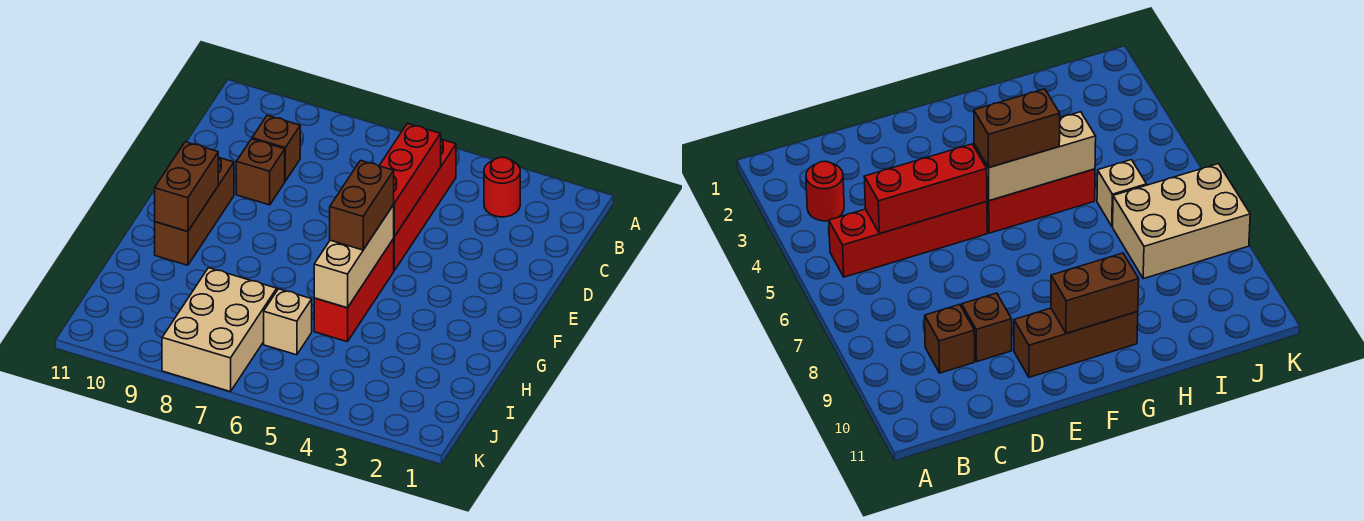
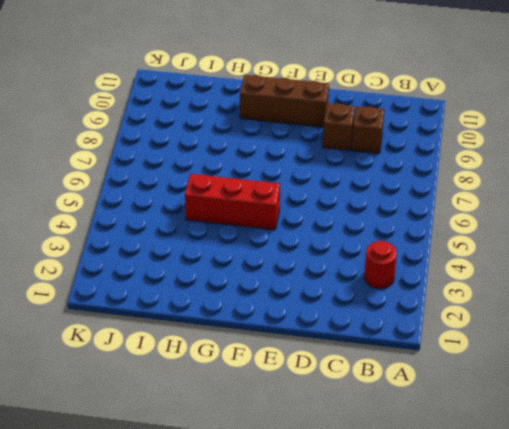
none -> red 1x4 brick [393,139,456,270]
none -> tan 1x1 brick [264,289,312,355]
none -> tan 2x3 brick [162,268,277,392]

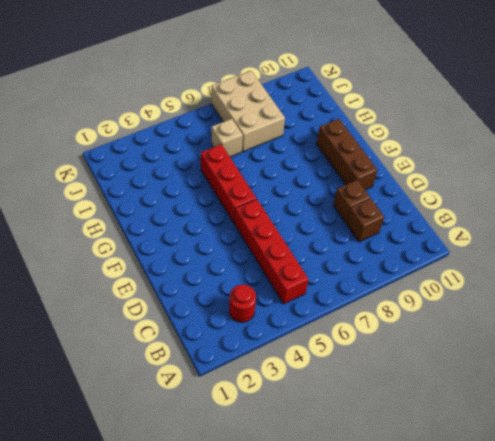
none -> red 1x3 brick [379,123,441,237]
none -> tan 1x3 brick [314,205,394,308]
none -> brown 1x2 brick [155,142,218,231]

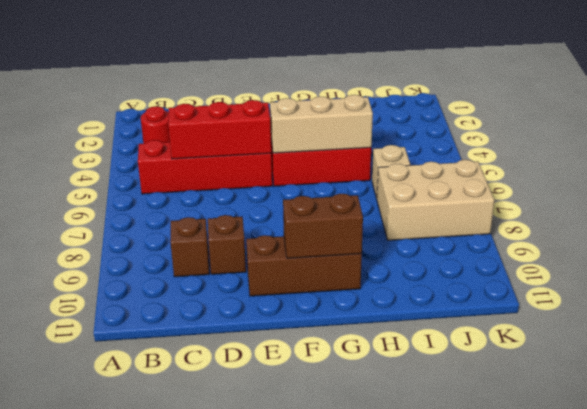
none -> brown 1x2 brick [330,161,394,250]

